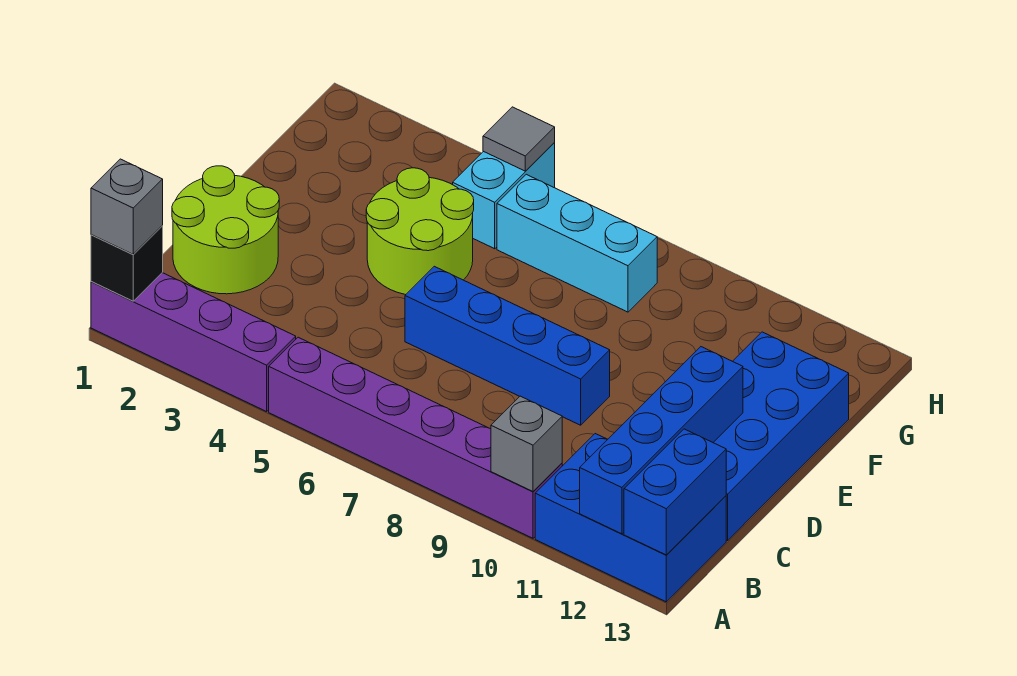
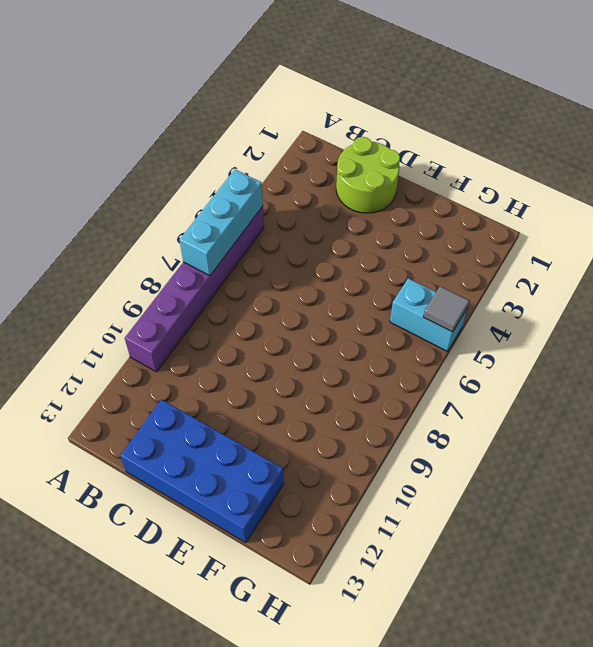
cyan 1x3 brick [180,170,263,276] -> cyan 1x3 brick moved to [497,174,657,312]
none -> purple 1x4 brick [91,273,296,411]
none -> blue 2x3 brick [535,434,726,602]
none -> blue 1x4 brick [405,266,610,425]

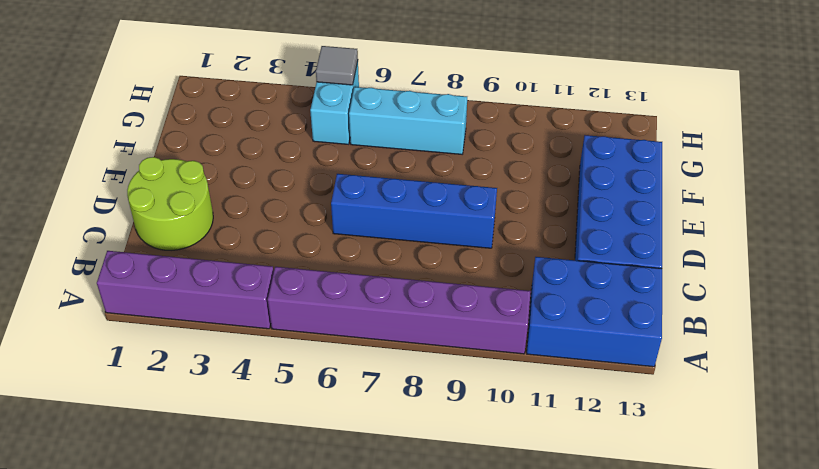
none -> lime 2x2 round brick [366,168,474,295]
none -> black 1x1 brick [91,226,163,301]
none -> grey 1x1 brick [491,396,562,491]

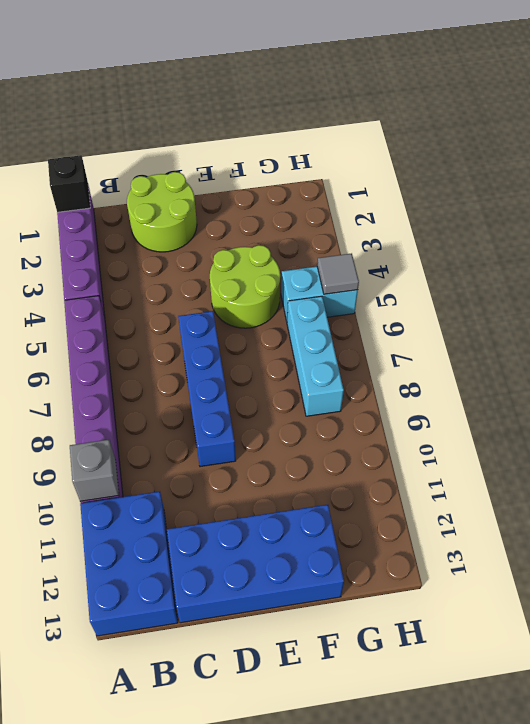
none -> blue 1x4 brick [580,347,743,534]
none -> blue 1x2 brick [624,429,726,555]
none -> grey 1x1 brick [91,159,163,254]

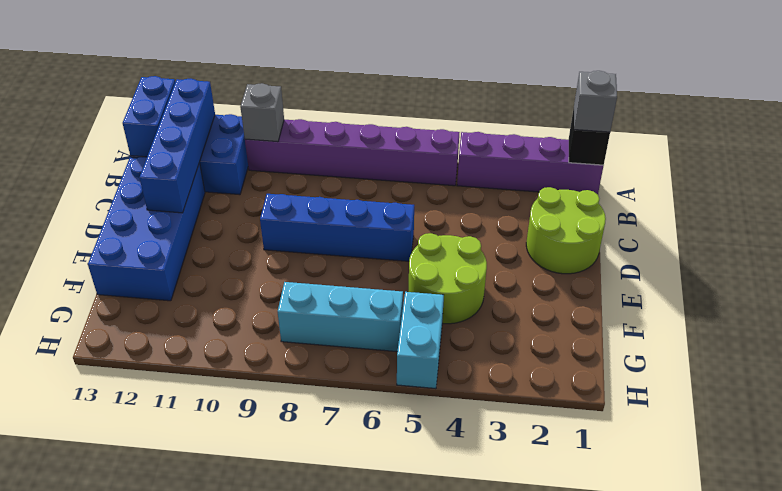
none -> grey 1x1 tile [483,107,555,171]

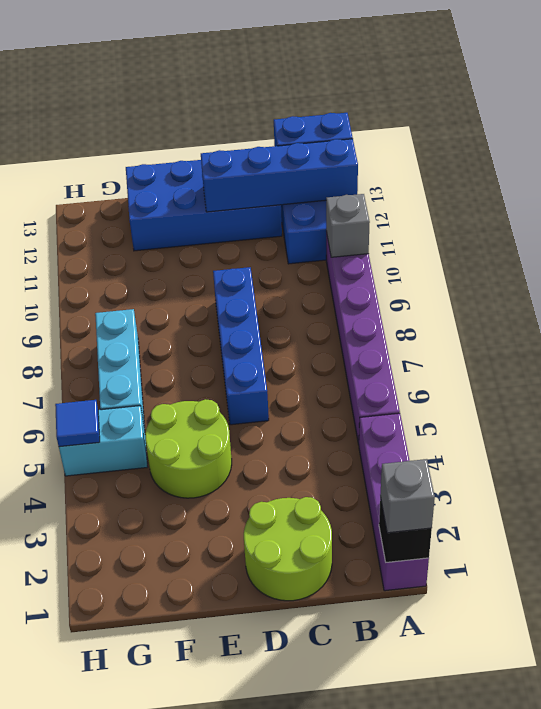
blue 1x1 tile [55,400,100,447] -> grey 1x1 tile [483,107,555,171]

